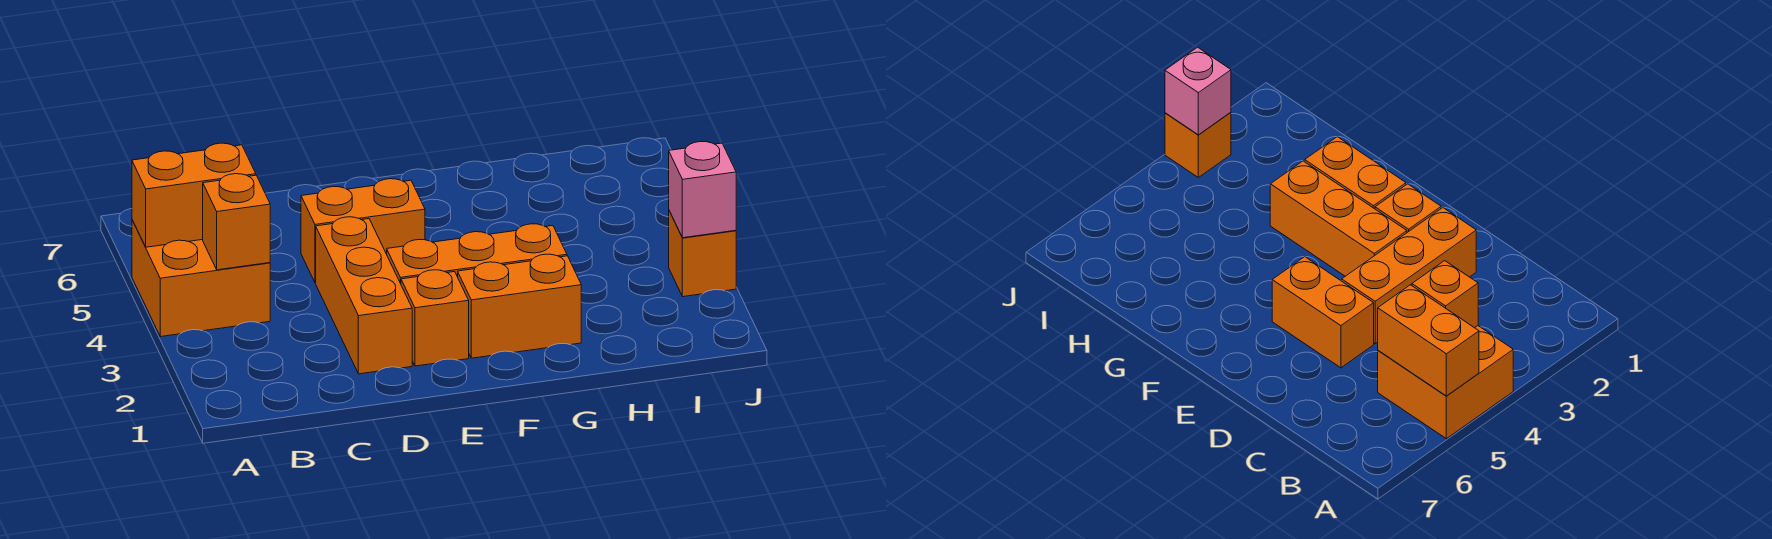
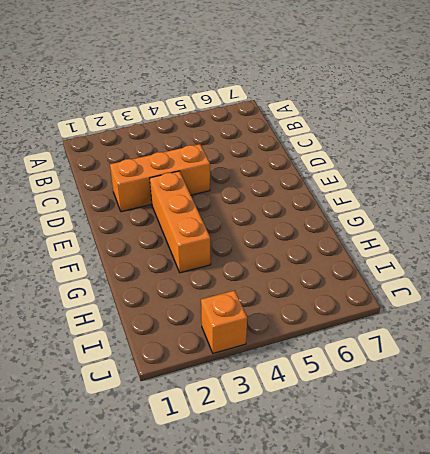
none -> orange 2x2 brick [132,220,270,337]
none -> orange 1x2 brick [301,179,425,283]

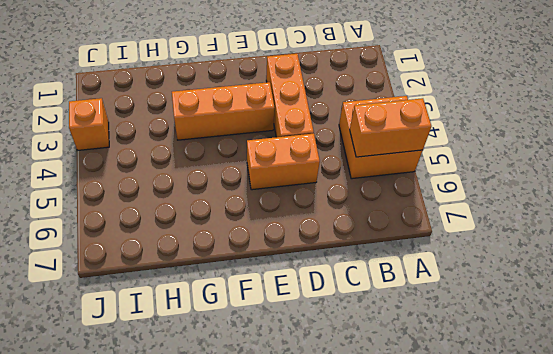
none -> orange 1x1 brick [401,270,469,366]
none -> orange 1x2 brick [458,254,581,358]

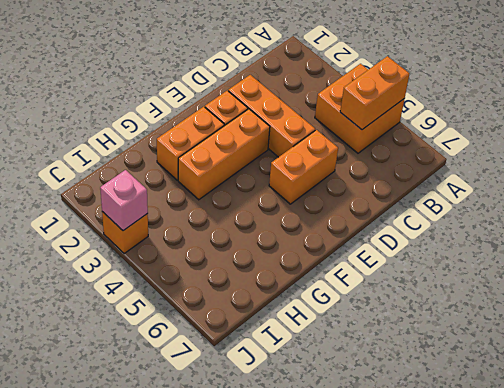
none -> orange 1x1 brick [203,174,270,270]

